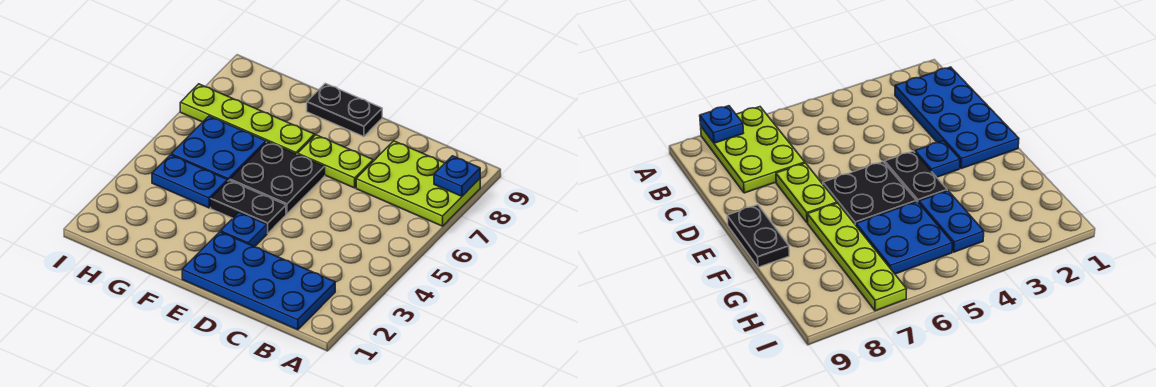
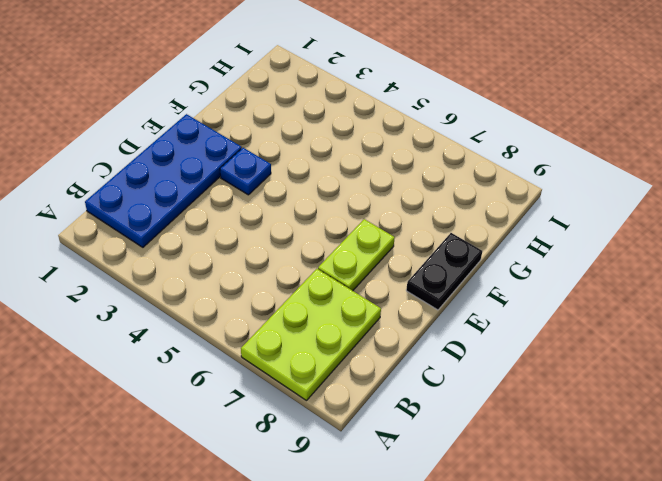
none -> black 1x2 plate [211,180,286,233]
none -> black 2x2 plate [230,142,325,214]

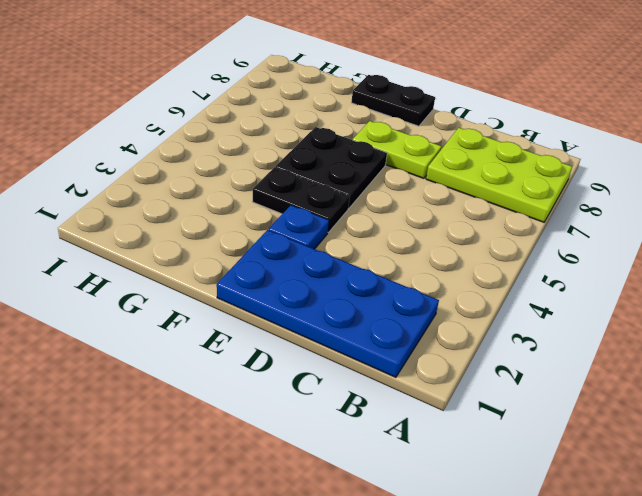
none -> lime 1x4 plate [180,84,315,154]
none -> blue 1x2 plate [152,155,228,208]

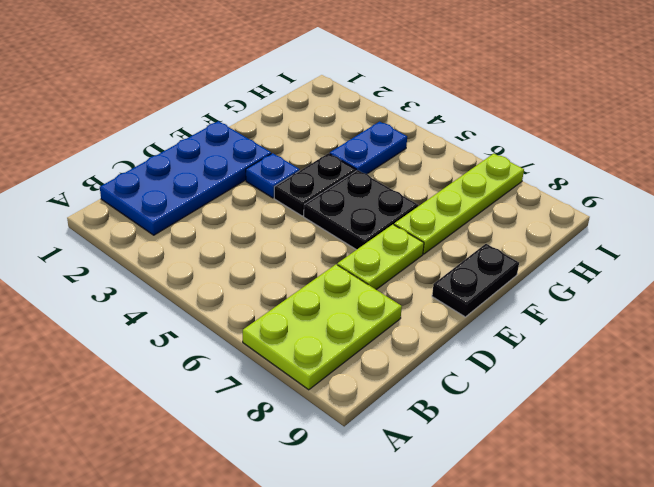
none -> blue 2x2 plate [171,116,266,181]
none -> blue 1x1 plate [434,156,480,196]

